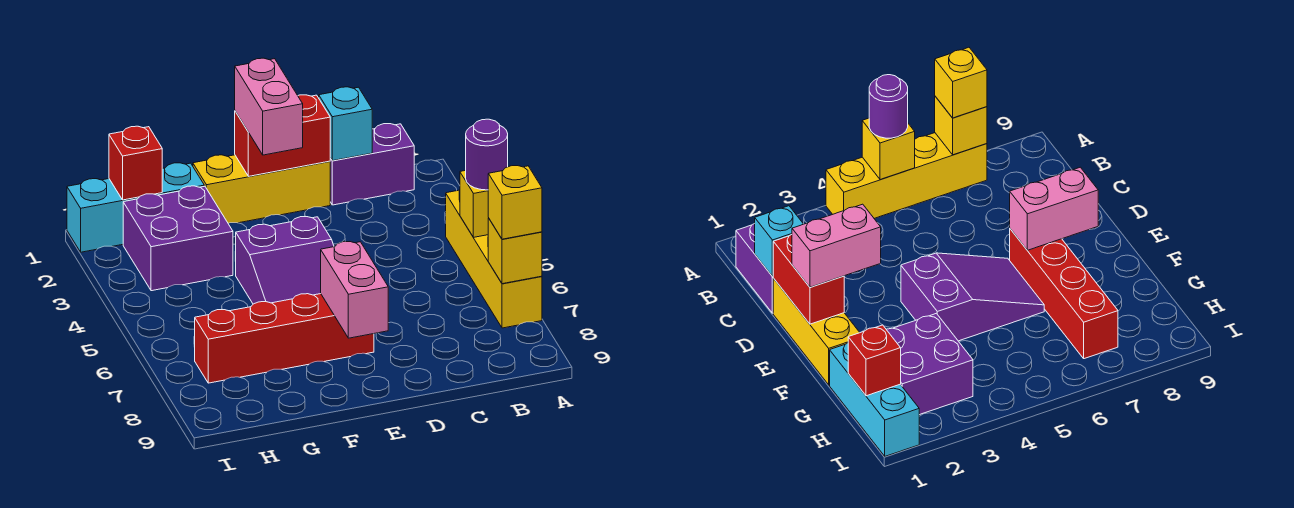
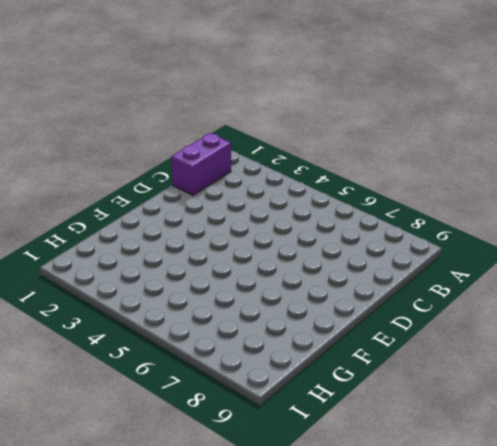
none -> yellow 1x4 brick [446,190,542,328]
none -> yellow 1x3 brick [193,155,330,223]
none -> purple 2x3 slope [236,217,334,304]

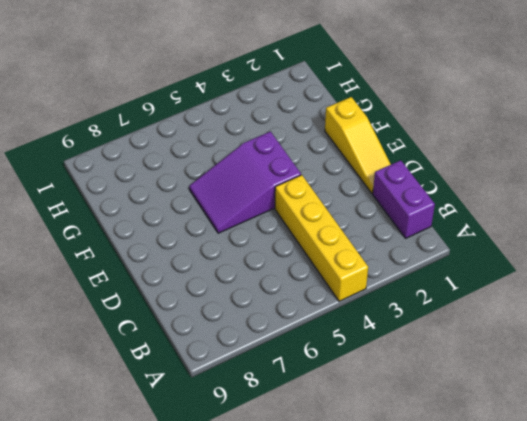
yellow 1x4 brick [275,175,368,301] -> yellow 1x4 brick turned to [446,190,542,328]
yellow 1x3 slope [325,97,391,193] -> yellow 1x3 brick [193,155,330,223]
none -> red 1x4 brick [195,294,374,383]
none -> cyan 1x3 brick [67,163,204,252]
none -> purple 2x2 brick [123,186,233,291]

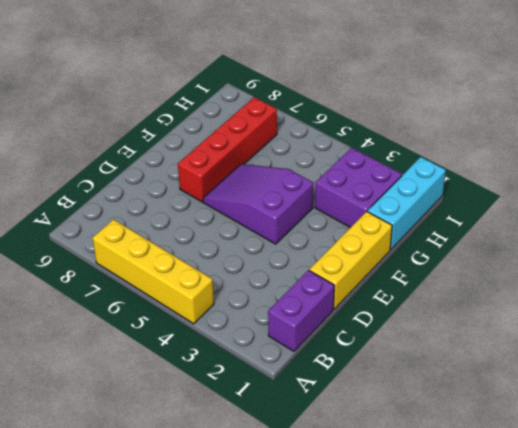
none -> yellow 1x1 brick [460,170,489,237]
none -> yellow 1x1 brick [488,218,542,284]
none -> cyan 1x1 brick [319,87,372,161]

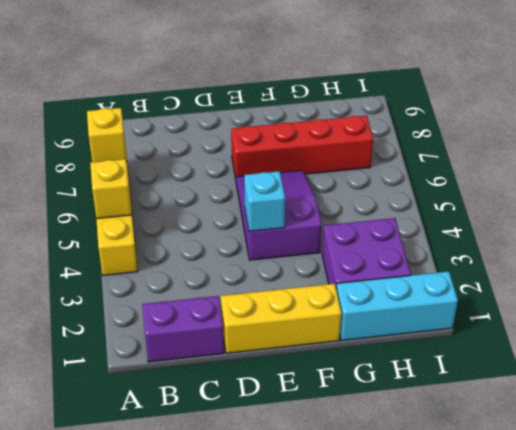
cyan 1x1 brick [244,171,285,231] -> cyan 1x1 brick moved to [319,87,372,161]
none -> red 1x2 brick [235,95,330,176]
none -> pink 1x2 brick [321,242,388,338]
none -> red 1x1 brick [109,126,162,200]

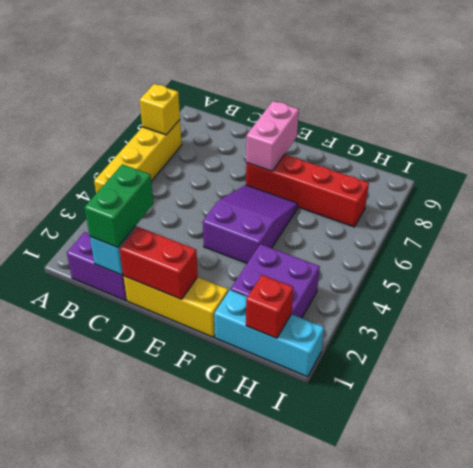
green 1x2 brick [85,164,153,247] -> none
none -> yellow 1x1 brick [460,170,489,237]
none -> purple 1x1 round brick [466,119,508,190]
none -> yellow 1x1 brick [488,166,542,239]

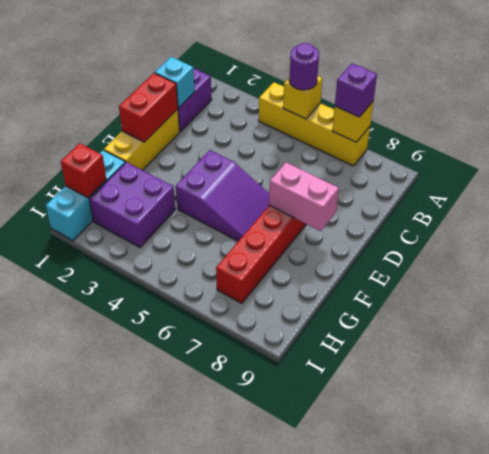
purple 1x1 brick [335,63,377,117] -> yellow 1x1 brick [488,166,542,239]
none -> pink 1x2 brick [235,58,303,155]

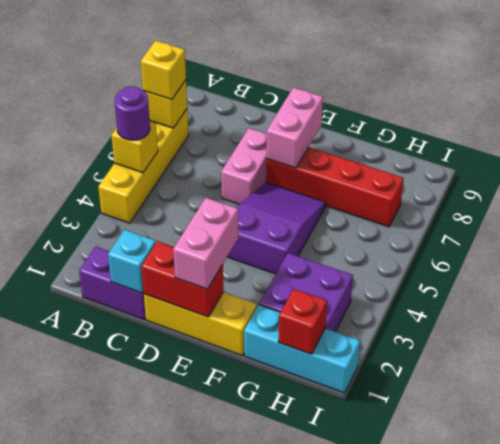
pink 1x2 brick [221,128,267,204] -> none

